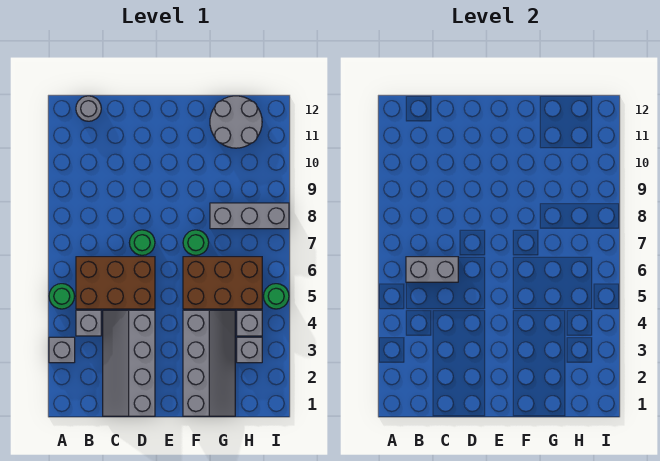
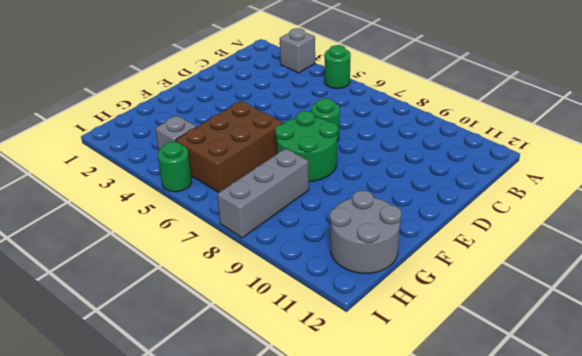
green 2x2 round brick [275,111,338,182] -> green 1x1 round brick [183,230,209,255]
none -> grey 1x1 brick [76,310,101,336]
none -> brown 2x3 brick [76,257,155,309]
none -> grey 1x1 round brick [76,96,101,121]

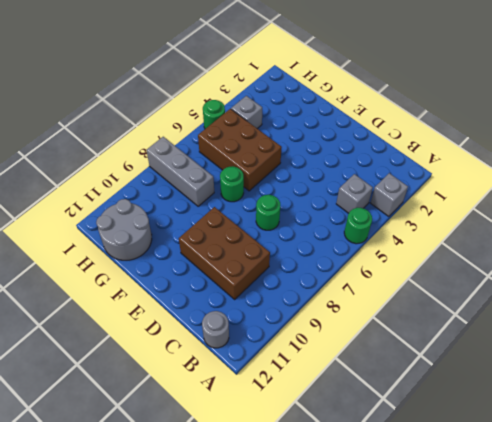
brown 2x3 brick [179,207,270,299] -> brown 2x3 brick moved to [76,257,155,309]
none -> grey 2x4 slope [103,310,155,416]
none -> grey 2x4 slope [183,310,235,416]
none -> grey 1x1 brick [237,337,262,363]

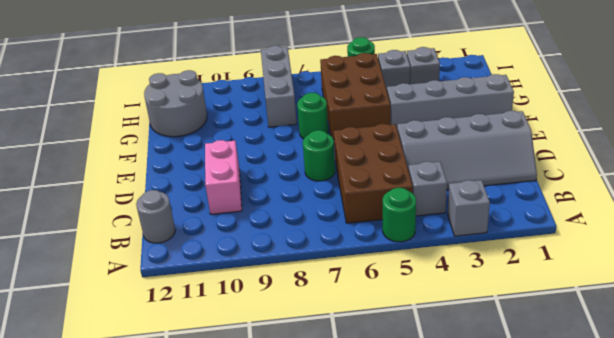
pink 1x2 brick [205,140,242,214] -> none
none -> grey 1x2 brick [406,257,458,282]

